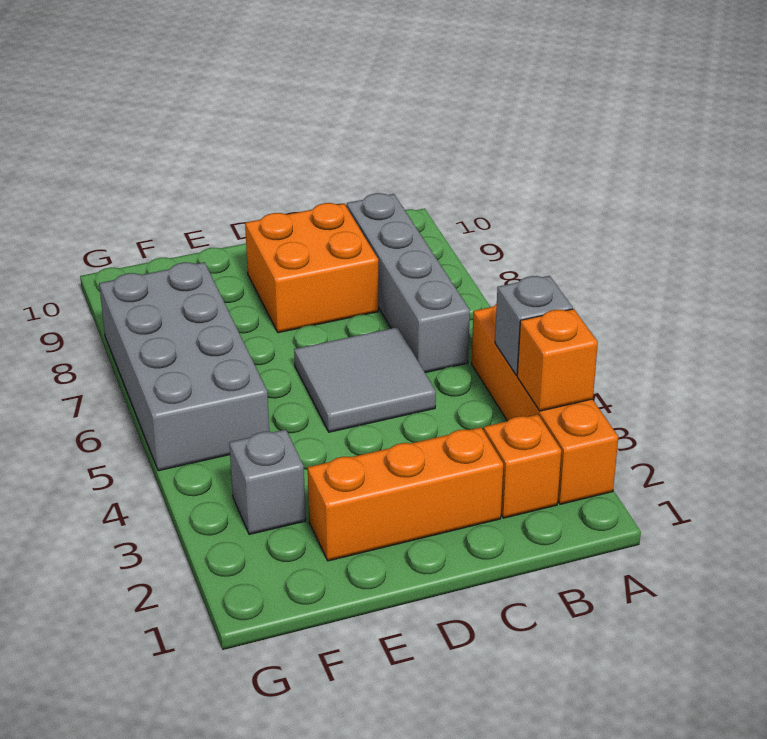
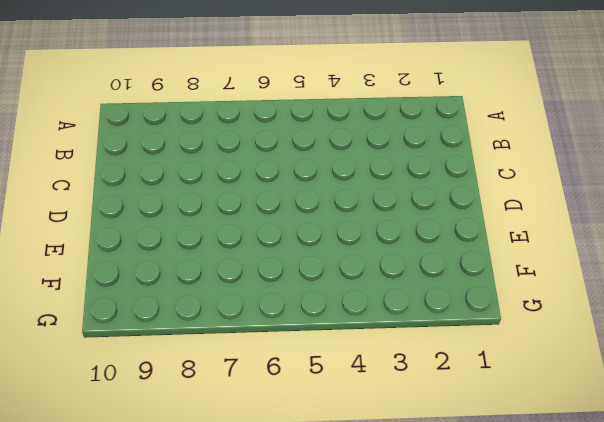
none -> orange 1x4 brick [472,304,618,504]
none -> orange 1x1 brick [484,414,561,518]

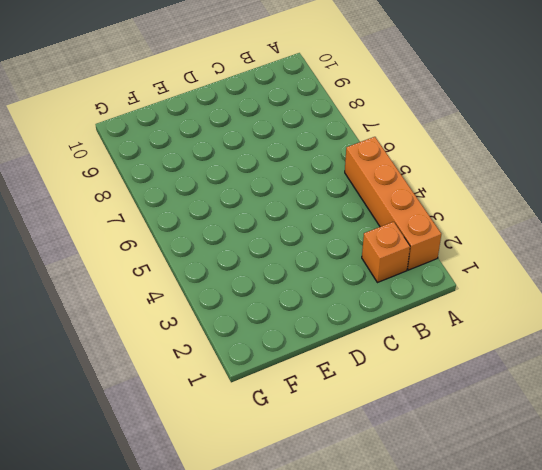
none -> grey 1x4 brick [347,193,470,373]
none -> orange 1x3 brick [308,427,503,561]

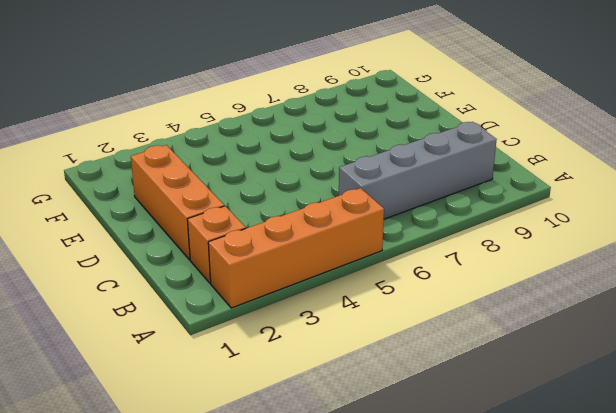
none -> grey 2x2 tile [294,327,436,432]
none -> orange 2x2 brick [245,203,378,333]

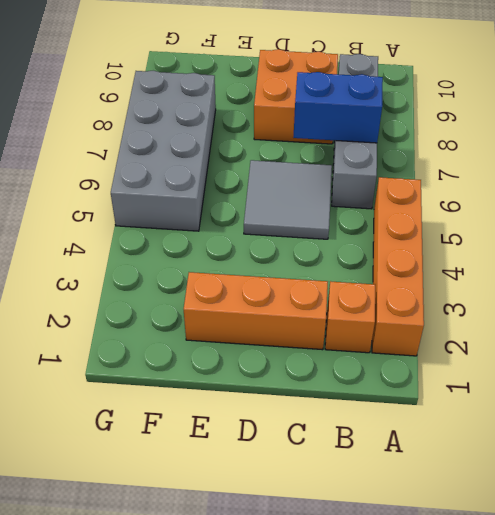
blue 1x2 brick [293,72,383,143] -> none
none -> grey 1x1 brick [229,430,306,535]
none -> orange 1x1 brick [517,309,598,411]

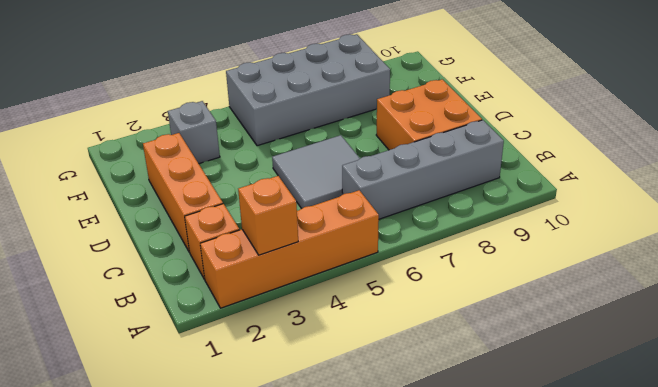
none -> grey 1x1 brick [495,276,573,375]

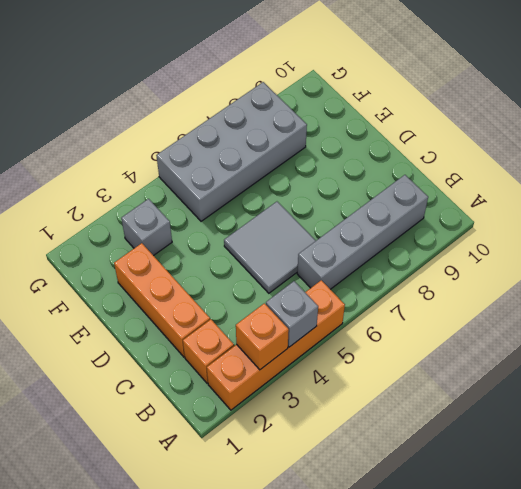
none -> orange 2x2 brick [245,203,378,333]

